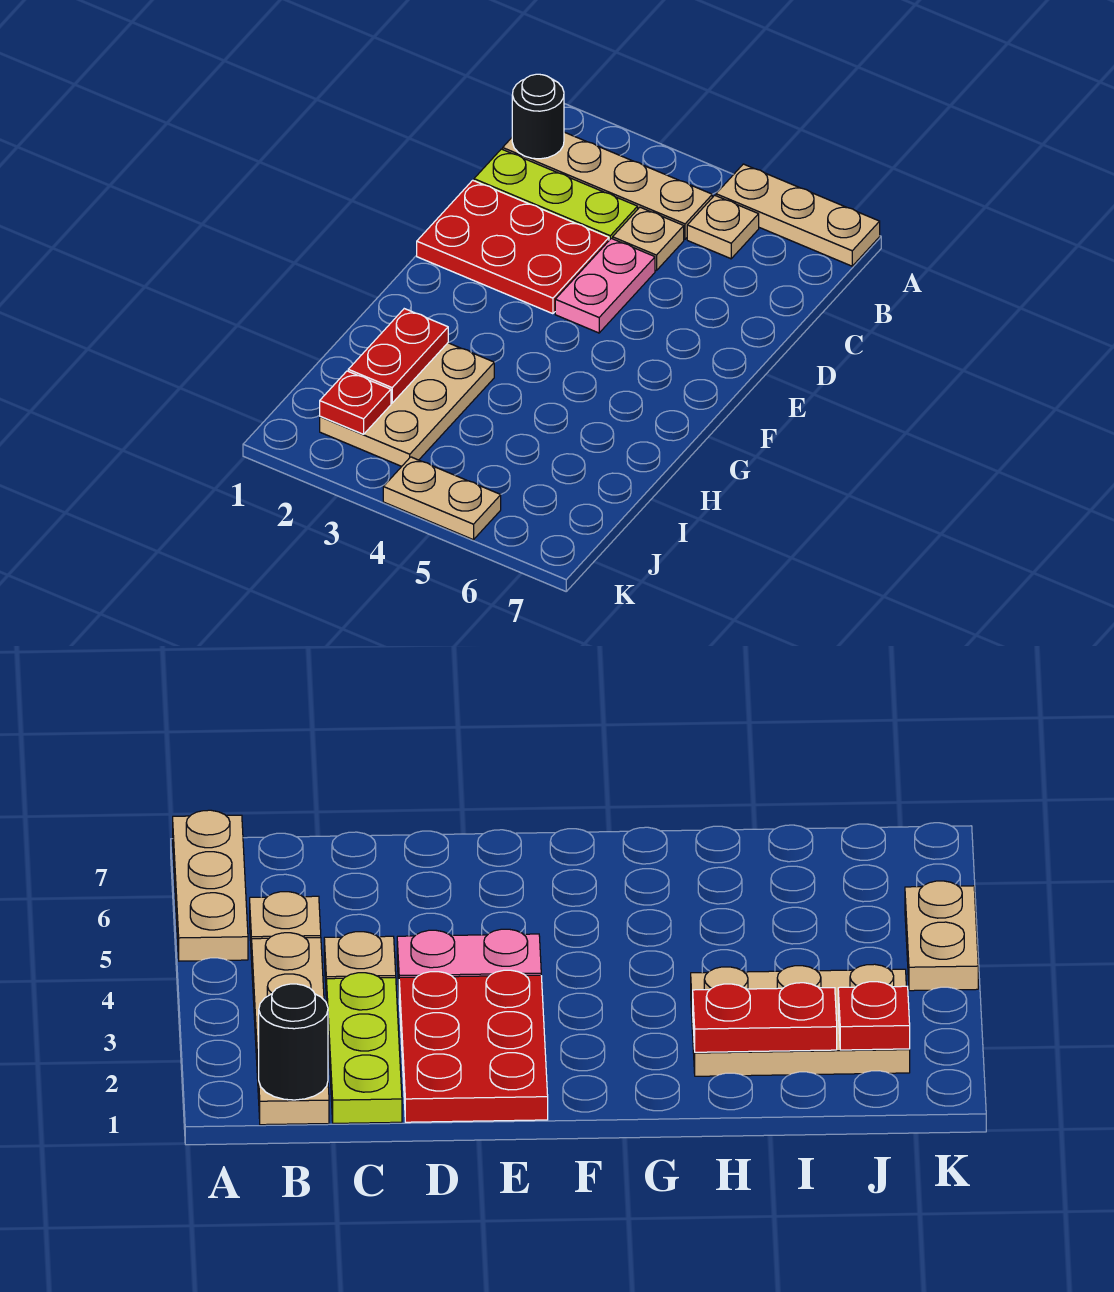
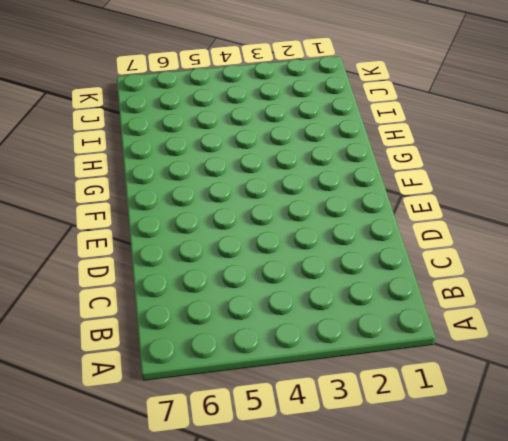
none -> tan 1x3 plate [716,164,880,266]
none -> tan 1x4 plate [503,132,712,239]
none -> tan 1x1 plate [687,195,759,259]

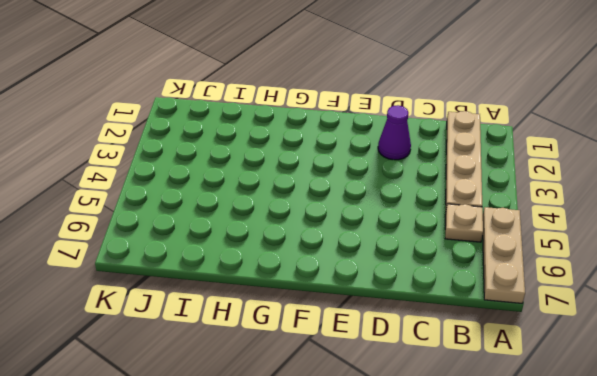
purple 1x1 cone [378,105,411,160] -> red 2x3 plate [417,180,609,314]
none -> lime 1x3 plate [474,149,638,240]
none -> tan 1x1 plate [613,207,684,271]
none -> pink 1x2 plate [555,238,655,333]

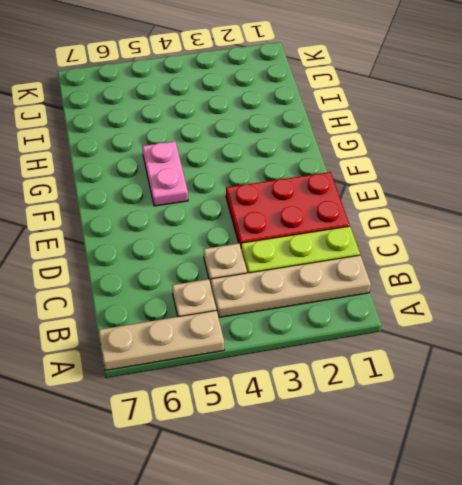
pink 1x2 plate [142,141,188,206] -> pink 1x2 plate moved to [555,238,655,333]
none -> tan 2x3 plate [320,343,494,466]
none -> tan 1x2 plate [383,457,501,540]
none -> black 1x1 round brick [512,74,564,159]

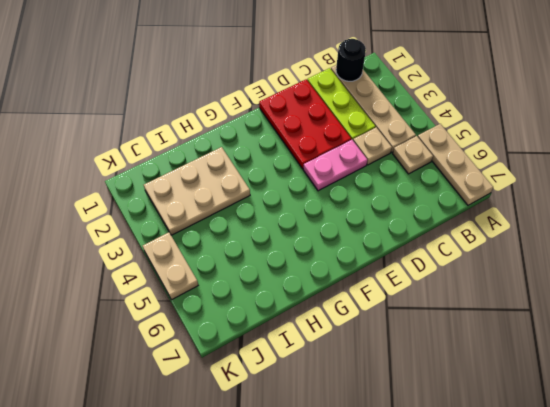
none -> red 1x2 plate [348,309,448,403]
none -> red 1x1 plate [320,371,391,434]

